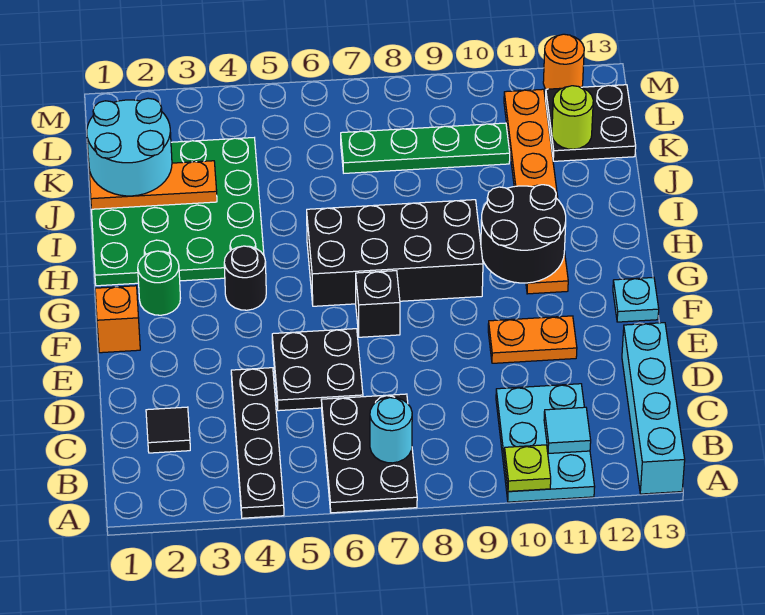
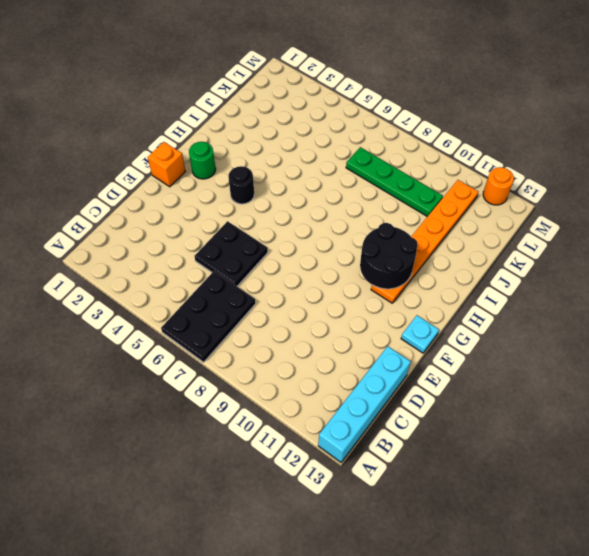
none -> black 1x4 plate [231,368,284,518]
none -> cyan 2x3 plate [496,384,595,502]
none -> black 1x1 tile [146,407,190,453]

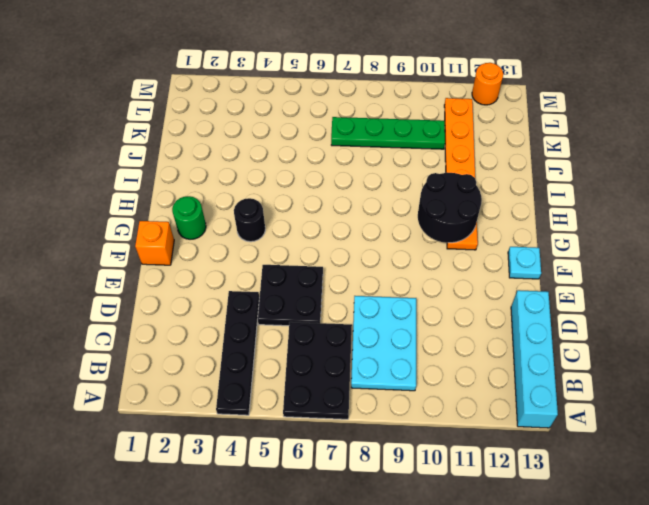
cyan 2x3 plate [351,296,416,391] -> cyan 2x3 plate moved to [496,384,595,502]
none -> black 1x1 tile [146,407,190,453]
none -> orange 1x2 plate [488,316,577,363]
none -> black 1x1 brick [356,271,400,337]

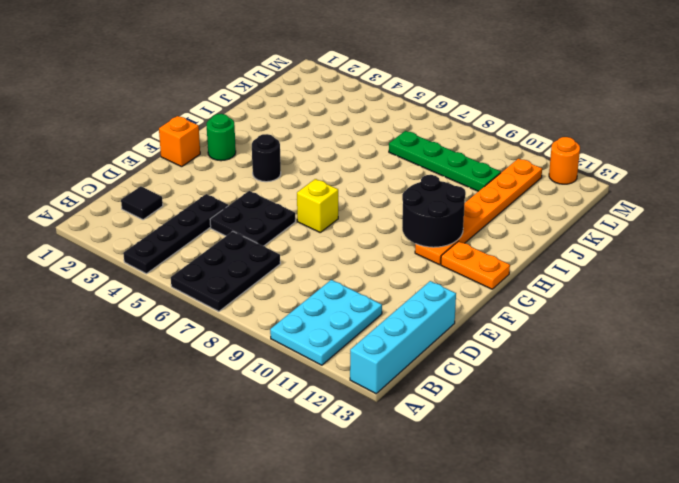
yellow 1x1 brick [297,179,338,232] -> black 1x1 brick [356,271,400,337]
orange 1x2 plate [441,241,510,289] -> orange 1x2 plate moved to [488,316,577,363]
none -> cyan 1x1 plate [613,277,659,322]
none -> black 2x4 brick [307,200,483,306]
none -> green 4x4 plate [92,138,264,286]

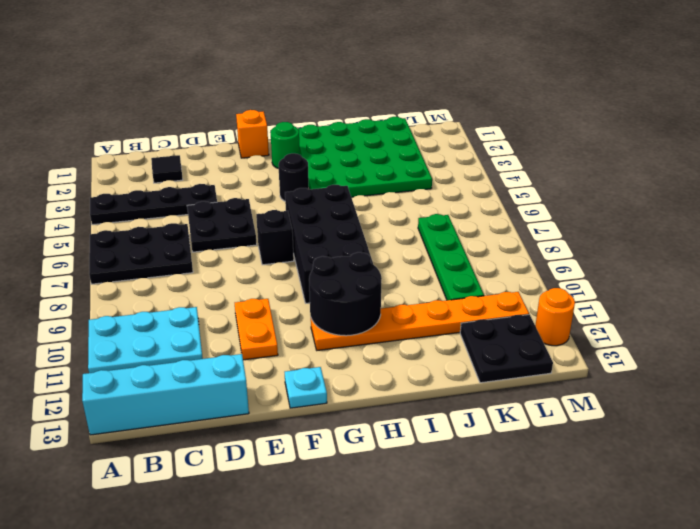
none -> lime 1x1 plate [504,445,551,491]
none -> cyan 1x1 round brick [370,397,412,463]
none -> cyan 1x1 tile [544,407,591,454]

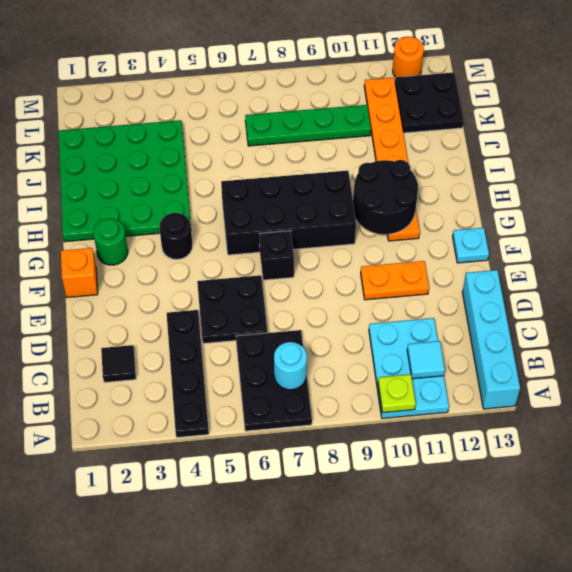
none -> orange 1x3 plate [89,161,217,209]
none -> lime 1x1 round brick [552,86,593,149]
none -> cyan 2x2 round brick [87,98,172,196]

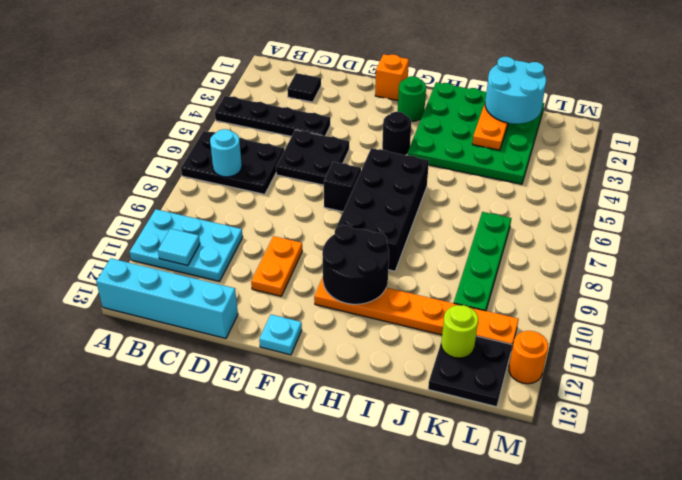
none -> lime 1x1 plate [504,445,551,491]

